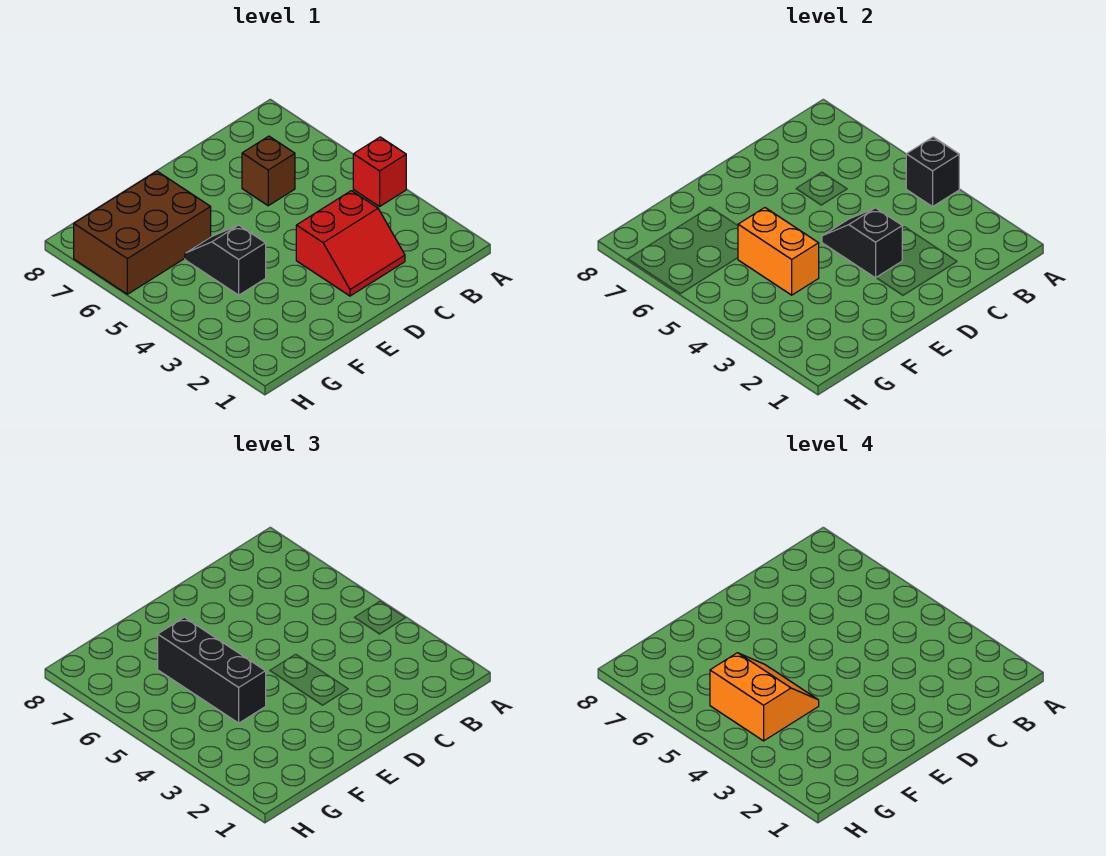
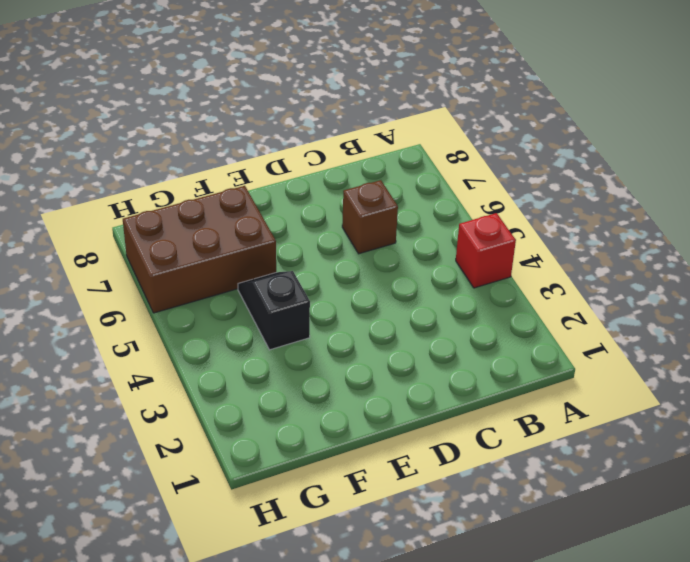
none -> red 2x2 slope [296,191,405,296]
none -> black 1x1 brick [906,137,959,207]

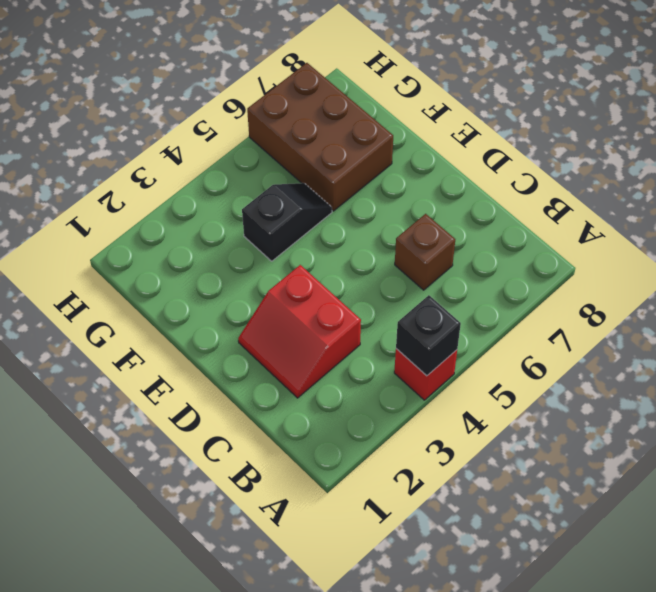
none -> black 1x2 slope [822,208,902,278]
none -> orange 1x2 brick [738,208,819,295]

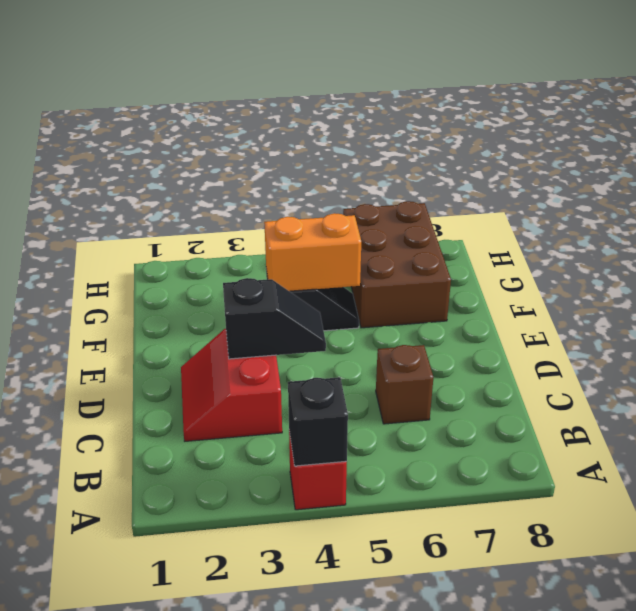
none -> black 1x3 brick [158,617,266,723]
none -> orange 2x2 slope [710,653,819,741]

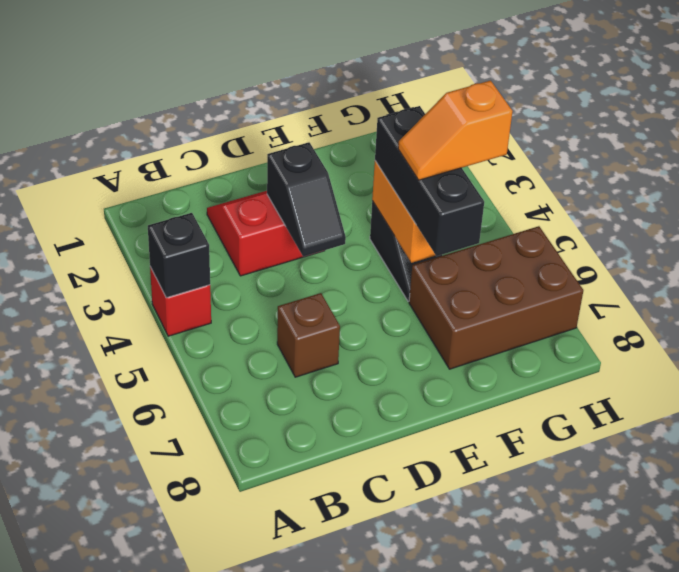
orange 1x2 slope [398,81,513,180] -> orange 2x2 slope [710,653,819,741]

